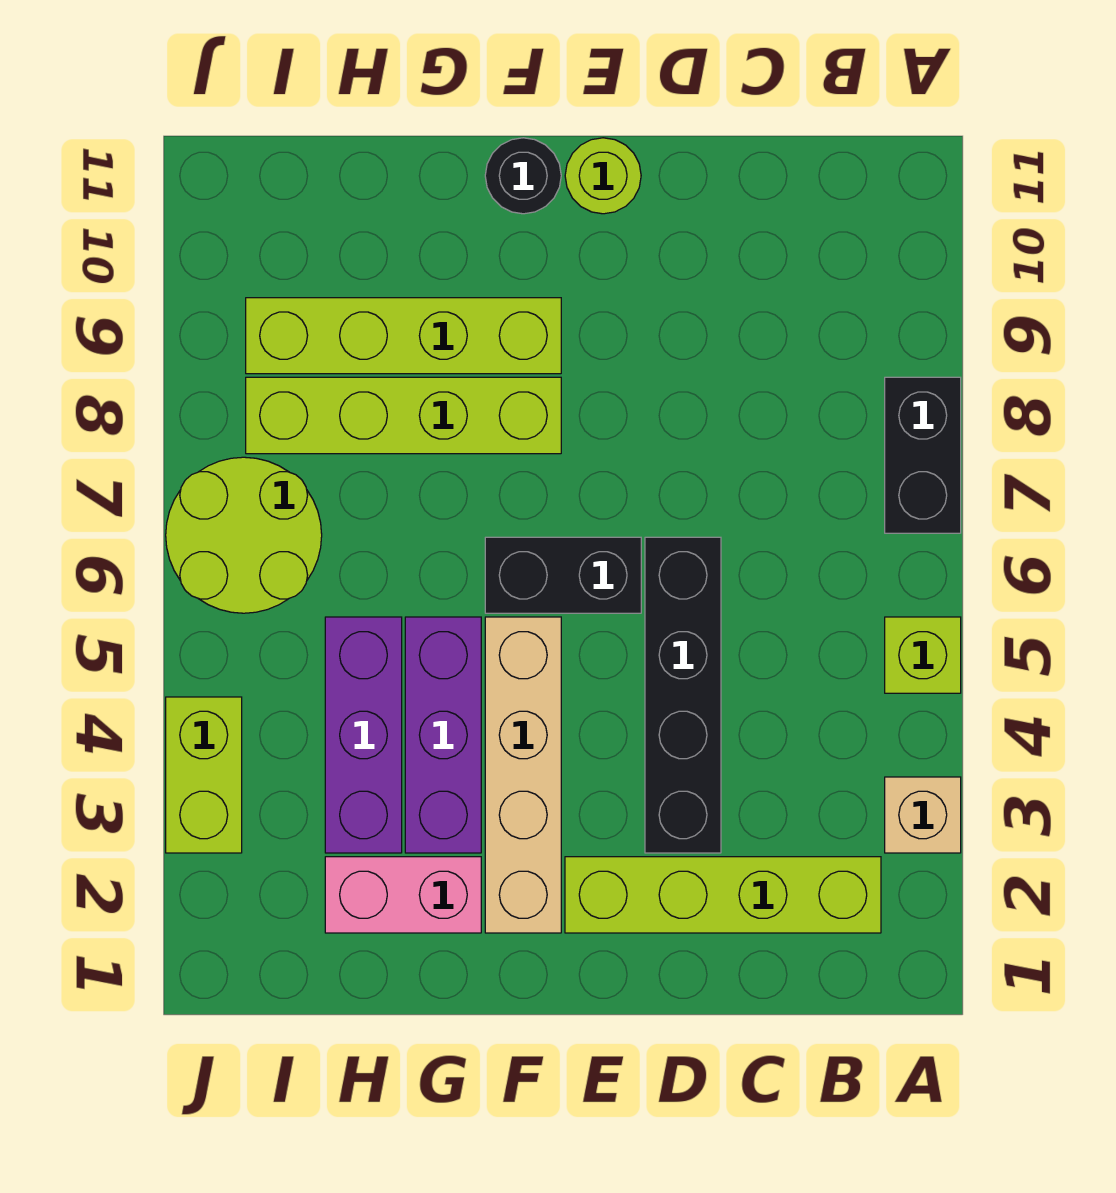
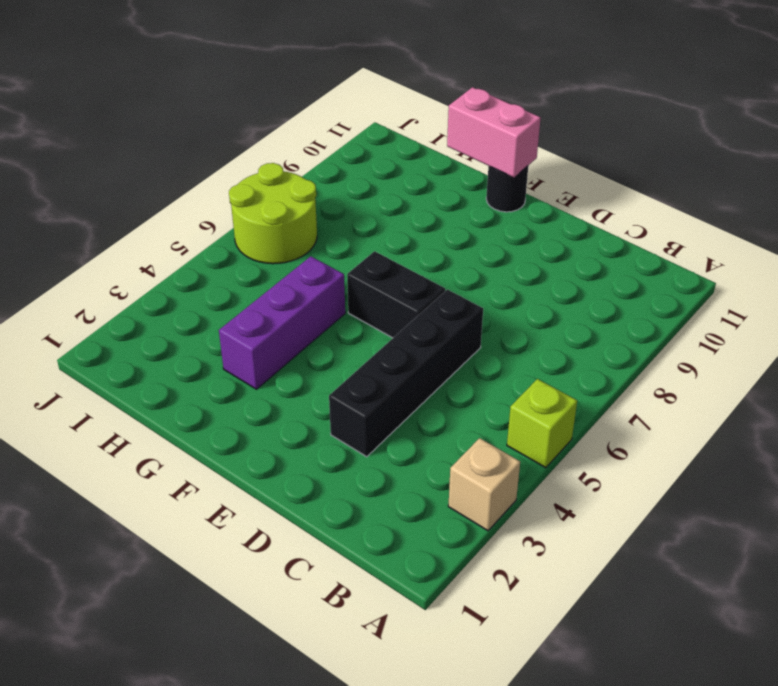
pink 1x2 brick [447,87,541,177] -> pink 1x2 brick moved to [325,857,481,933]
none -> black 1x2 brick [885,377,961,533]
none -> lime 1x4 brick [565,857,881,933]
none -> lime 1x1 round brick [565,138,641,214]

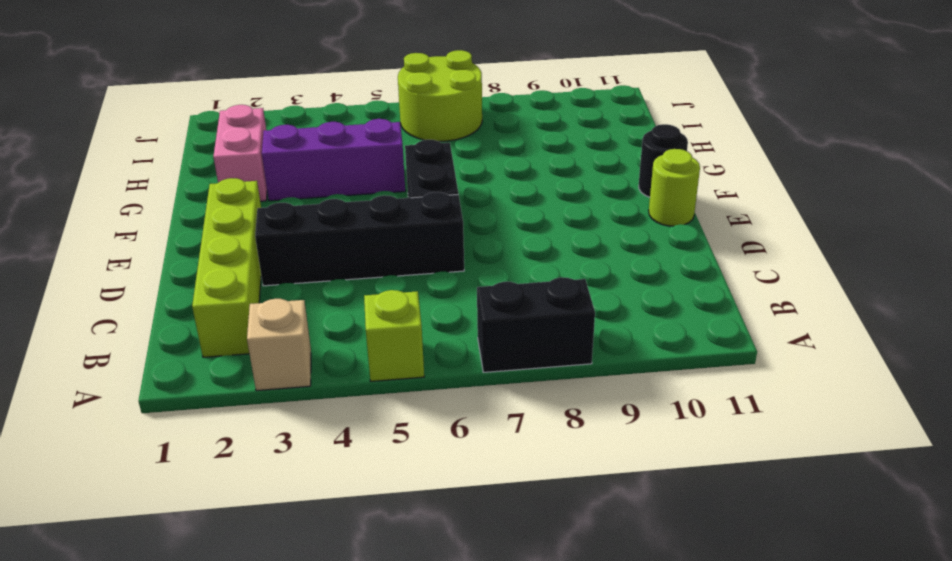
none -> tan 1x4 brick [485,617,561,933]
none -> lime 1x4 brick [246,377,561,454]
none -> lime 1x4 brick [246,298,561,374]

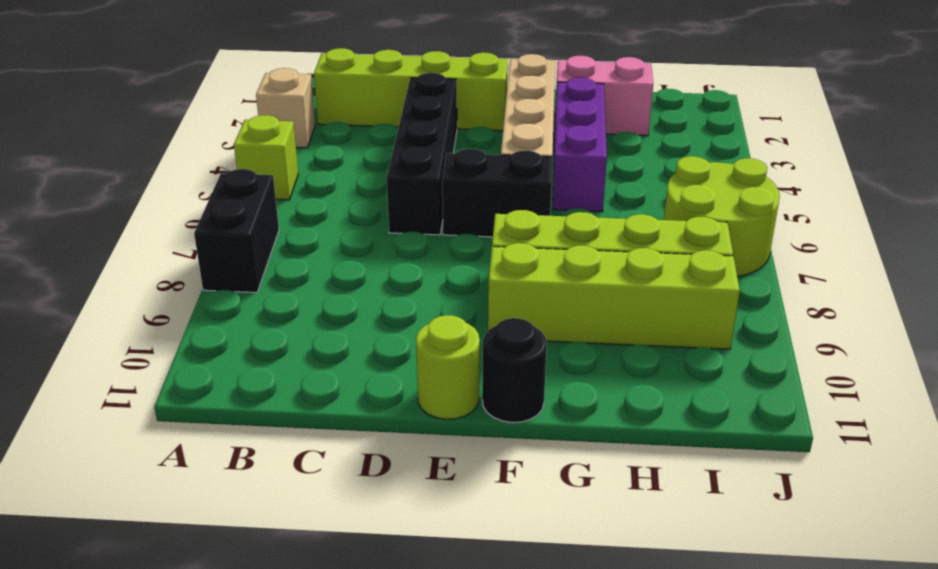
none -> purple 1x3 brick [325,617,402,853]
none -> lime 1x2 brick [166,697,242,853]

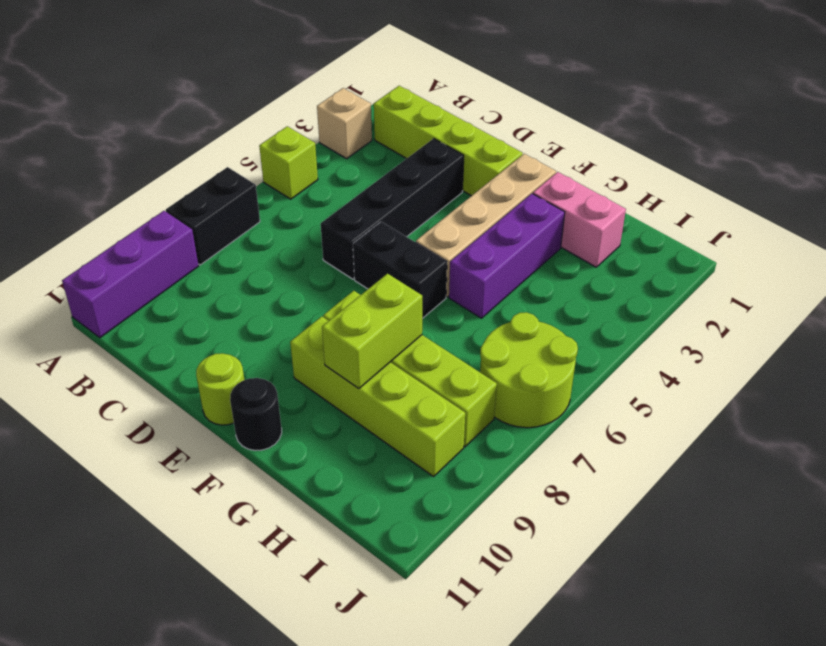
purple 1x3 brick [62,211,198,338] -> purple 1x3 brick moved to [325,617,402,853]
lime 1x2 brick [322,274,422,388] -> lime 1x2 brick moved to [166,697,242,853]

